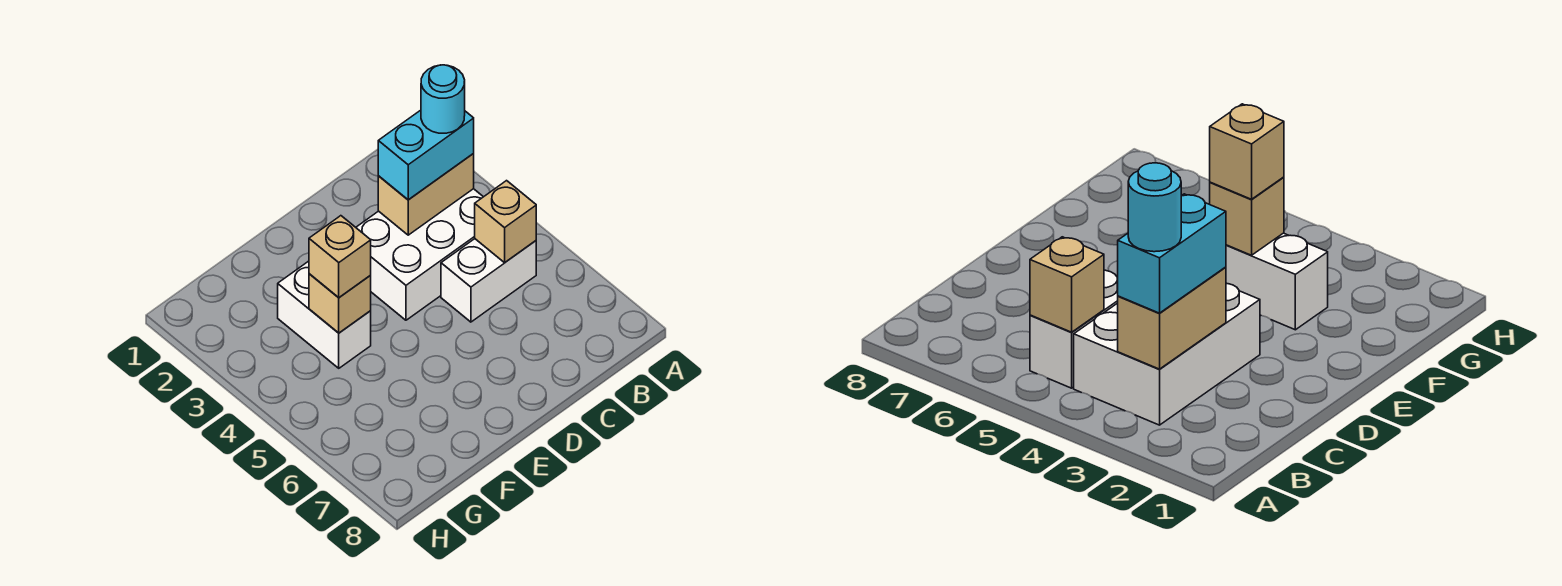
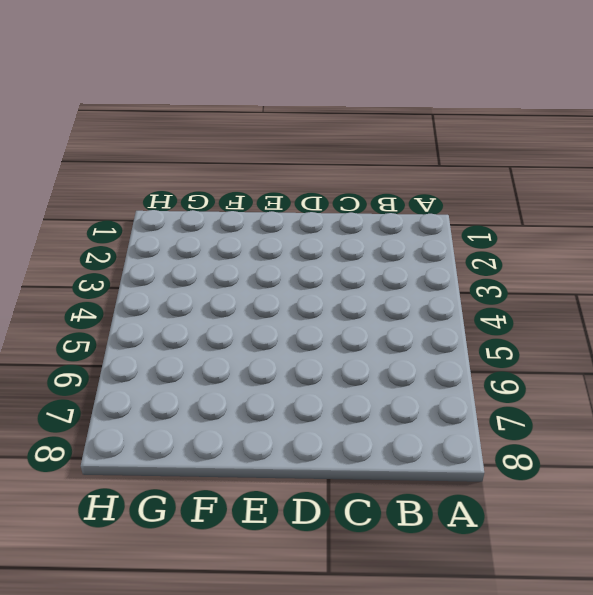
none -> white 2x3 brick [356,189,483,320]
none -> white 1x2 brick [441,239,536,322]

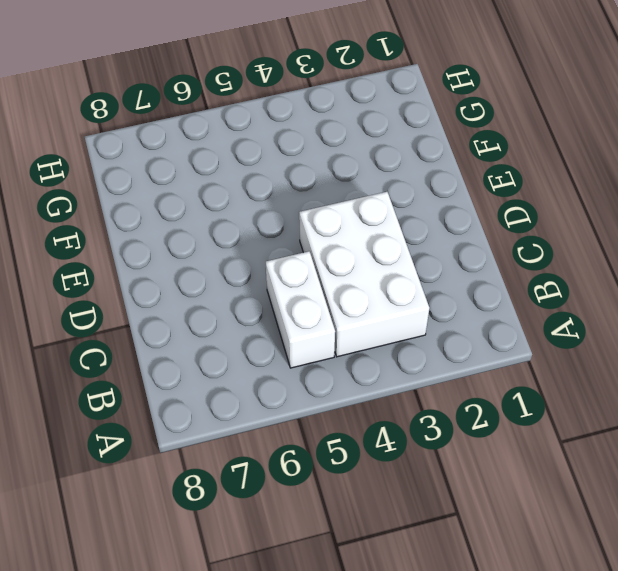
none -> white 1x2 brick [278,261,371,368]
none -> tan 1x2 brick [378,154,474,235]

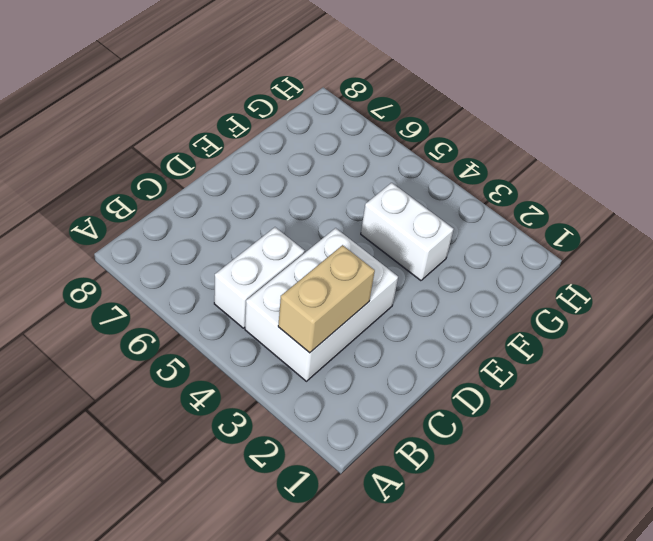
none -> tan 1x1 brick [475,181,536,263]
none -> tan 1x1 brick [309,274,371,333]

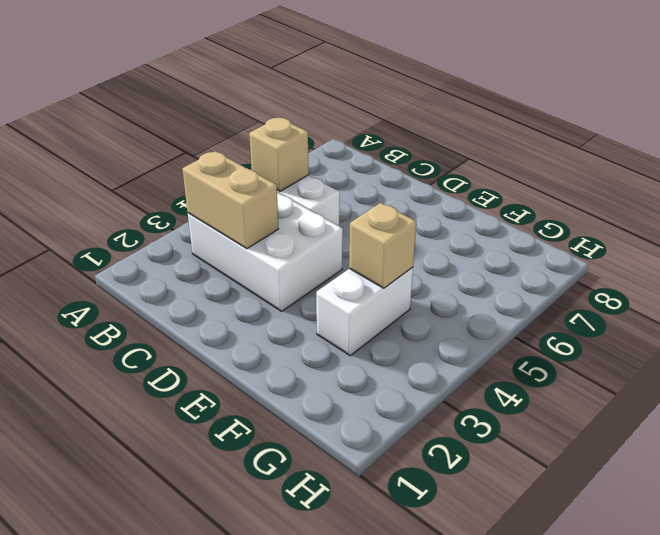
none -> cyan 1x2 brick [378,110,474,200]
none -> tan 1x1 brick [309,216,371,298]

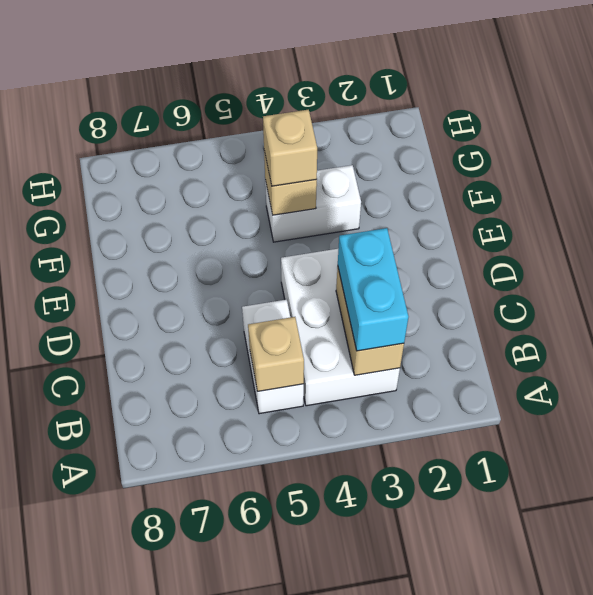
none -> cyan 1x1 round brick [421,65,465,133]

